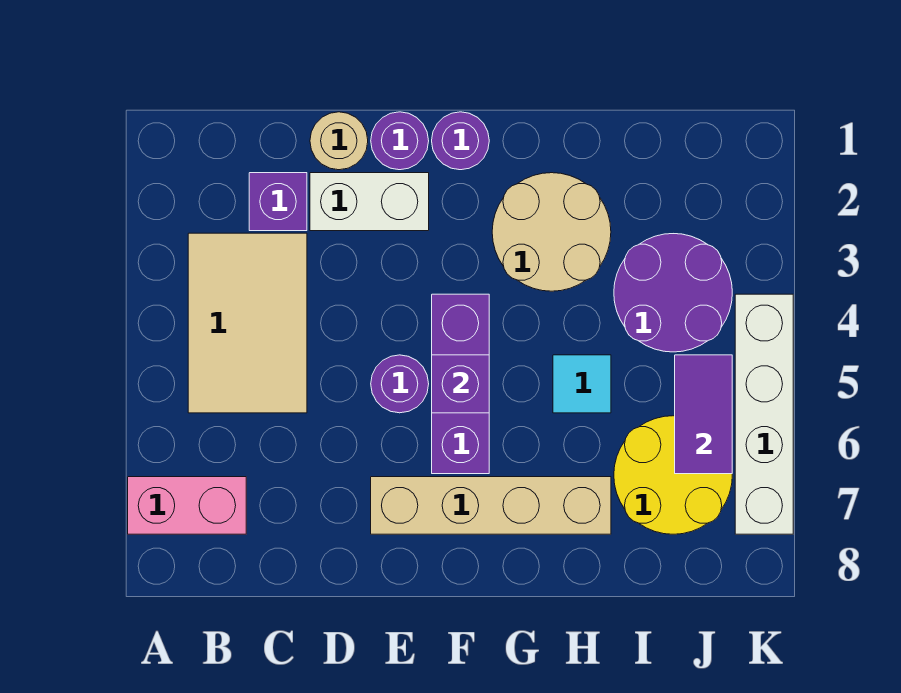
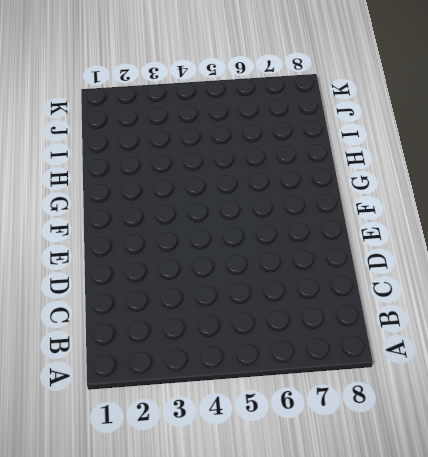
none -> pink 1x2 brick [128,477,246,534]
none -> tan 2x3 tile [188,233,307,413]
none -> purple 1x1 brick [249,173,307,231]

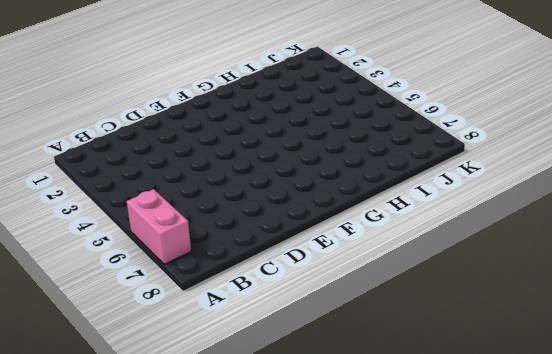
pink 1x2 brick [127,189,191,264] -> pink 1x2 brick turned to [128,477,246,534]
none -> tan 2x3 tile [188,233,307,413]
none -> purple 1x1 brick [249,173,307,231]
none -> tan 1x1 round brick [310,112,368,170]

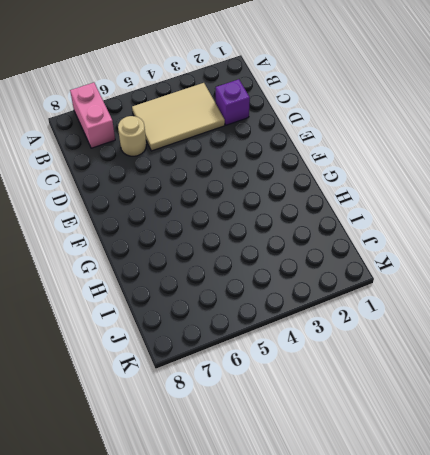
tan 1x1 round brick [118,116,146,156] -> tan 1x1 round brick moved to [310,112,368,170]
none -> white 1x2 brick [310,173,429,231]
none -> purple 1x1 round brick [371,112,429,170]
none -> purple 1x1 round brick [371,355,429,413]

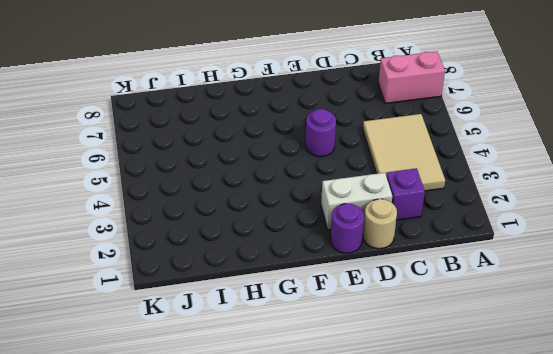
none -> tan 1x4 brick [371,477,611,534]
none -> purple 1x1 round brick [432,112,489,170]
none -> purple 1x3 brick [432,294,489,474]

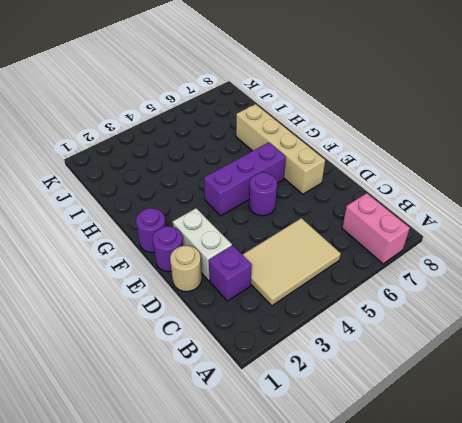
none -> tan 2x2 round brick [492,173,611,291]
none -> cyan 1x1 tile [553,355,611,413]
none -> purple 2x2 round brick [614,234,732,352]

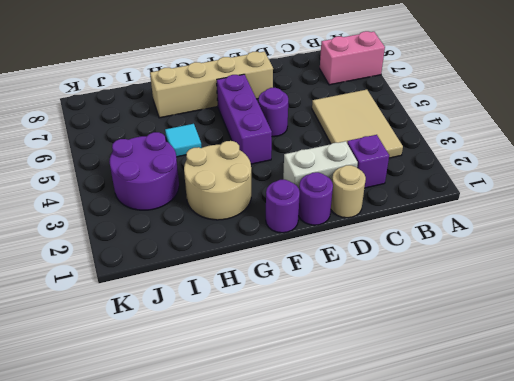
none -> yellow 2x2 round brick [614,416,732,534]
none -> white 1x4 brick [735,294,793,534]
none -> purple 1x1 brick [432,355,489,413]

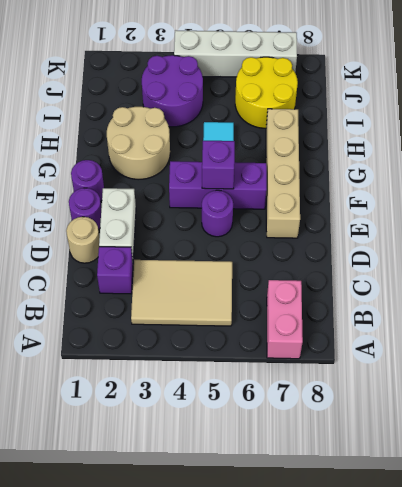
none -> purple 1x2 tile [675,355,732,474]

